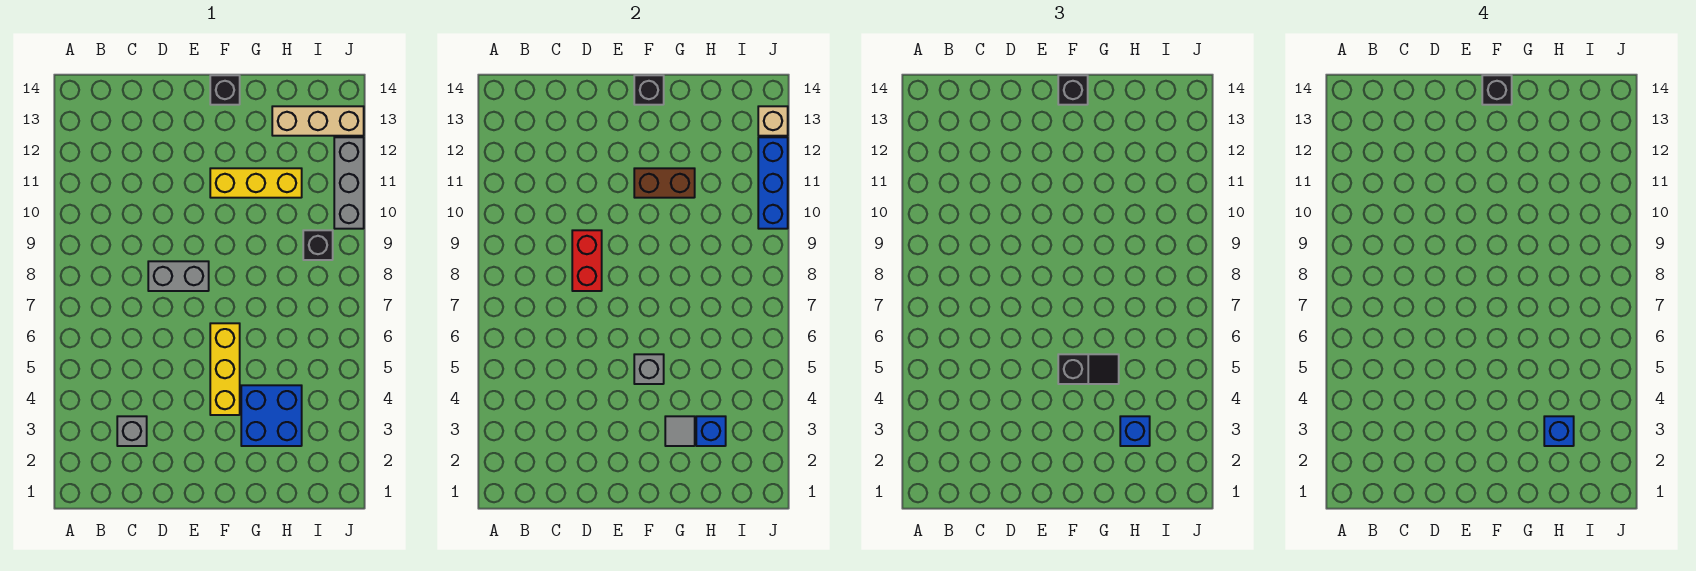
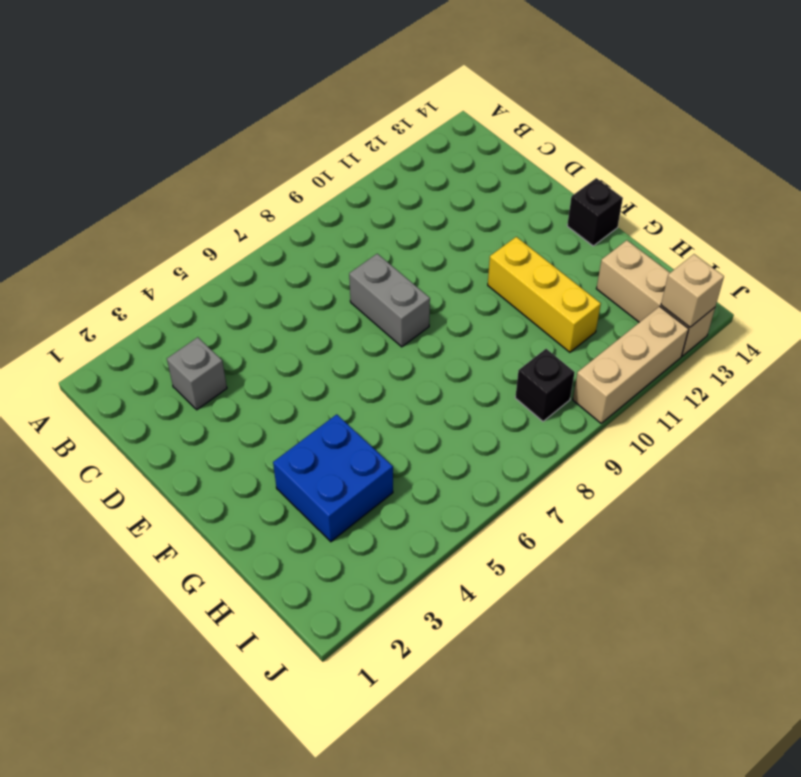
tan 1x3 brick [573,306,689,423] -> grey 1x3 brick [334,137,364,229]
none -> yellow 1x3 brick [210,323,240,415]
none -> red 1x2 brick [572,230,602,291]
none -> grey 1x1 brick [634,354,664,384]

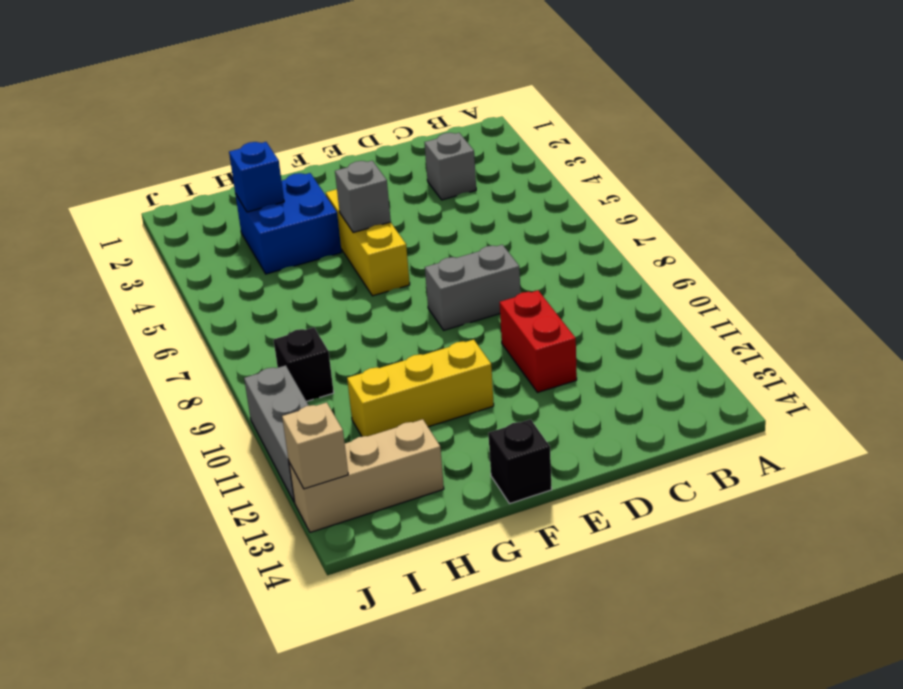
red 1x2 brick [500,290,577,393] -> red 1x2 brick moved to [572,230,602,291]
none -> brown 1x2 brick [634,168,695,198]
none -> black 1x1 brick [634,75,664,105]
none -> grey 1x1 tile [665,416,695,446]

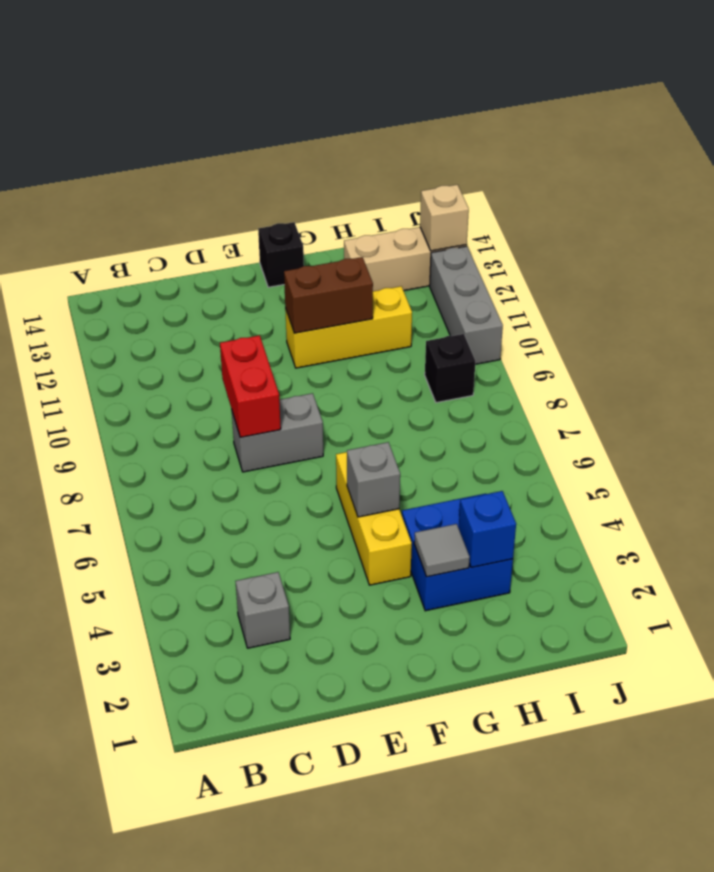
none -> black 1x1 brick [634,75,664,105]
none -> blue 1x3 brick [758,137,788,229]
none -> black 1x2 slope [1058,354,1119,384]

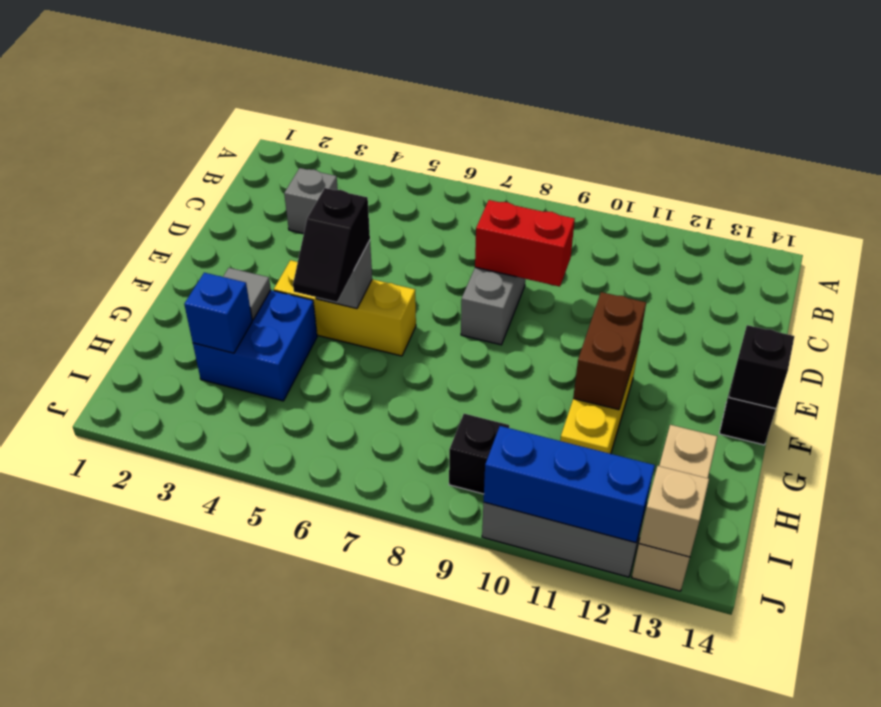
none -> black 1x1 brick [1058,75,1088,105]
none -> blue 1x1 brick [1120,416,1150,446]
none -> black 1x1 brick [1482,75,1512,105]

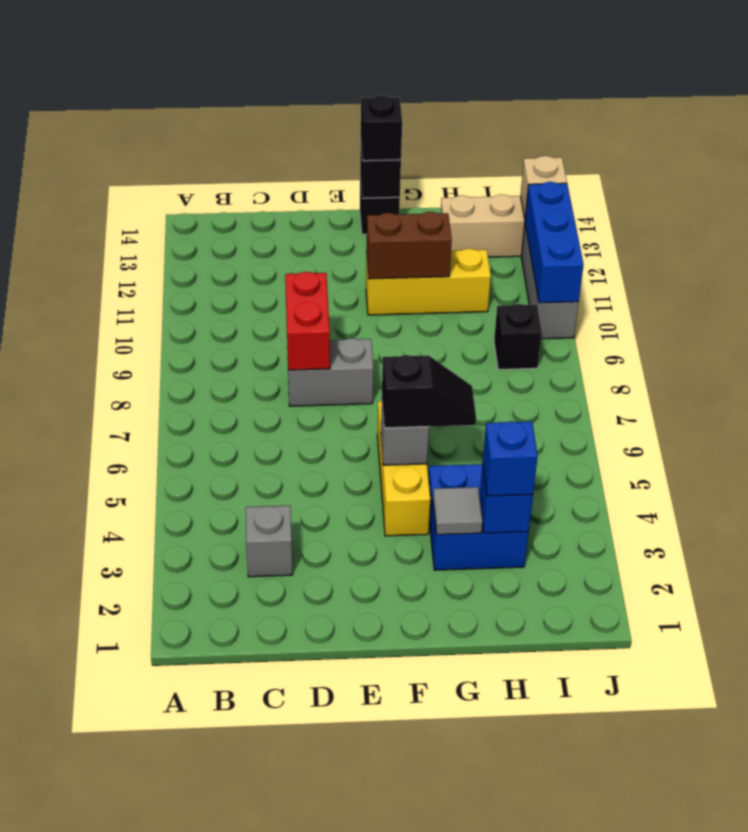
none -> black 1x1 brick [1482,75,1512,105]
none -> blue 1x1 brick [1544,416,1574,446]

